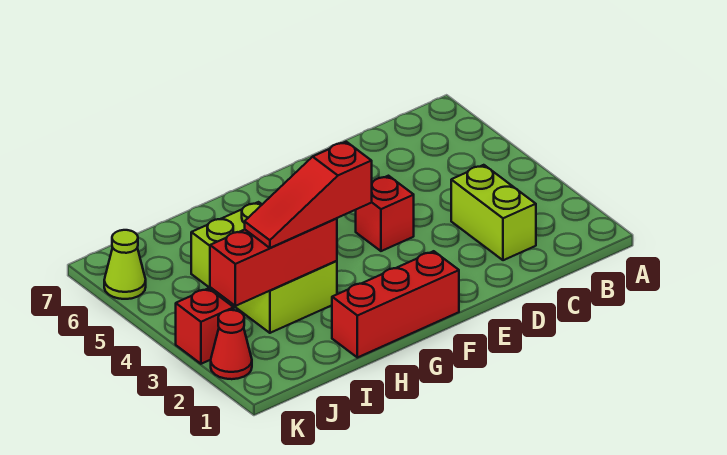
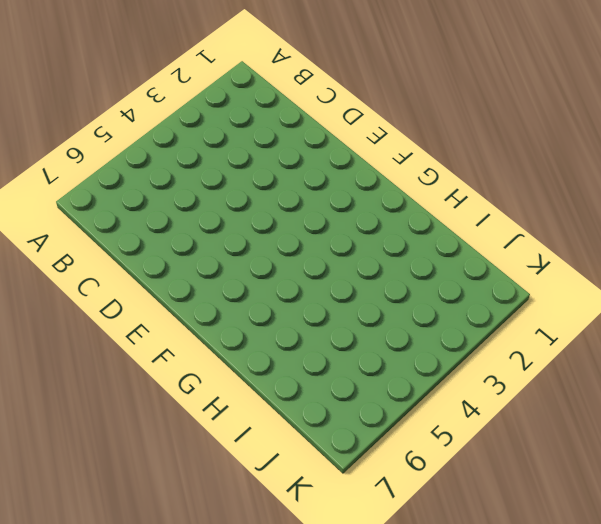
none -> lime 1x2 brick [451,165,536,260]
none -> red 1x1 brick [356,176,414,251]

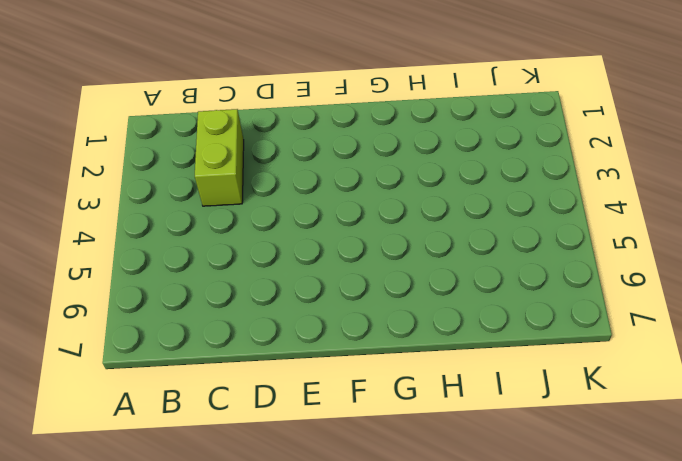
none -> red 1x1 brick [356,176,414,251]
none -> red 1x3 brick [332,251,459,358]

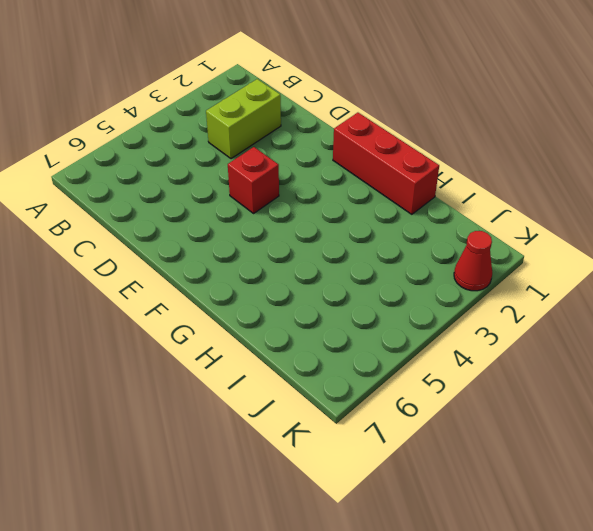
none -> lime 2x3 brick [191,202,337,333]
none -> red 1x1 brick [176,288,234,364]

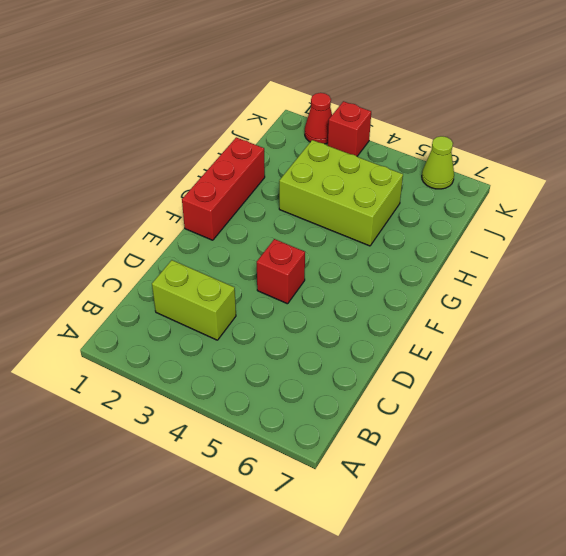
none -> red 1x3 brick [210,218,337,306]
none -> red 1x3 slope [245,142,372,248]

